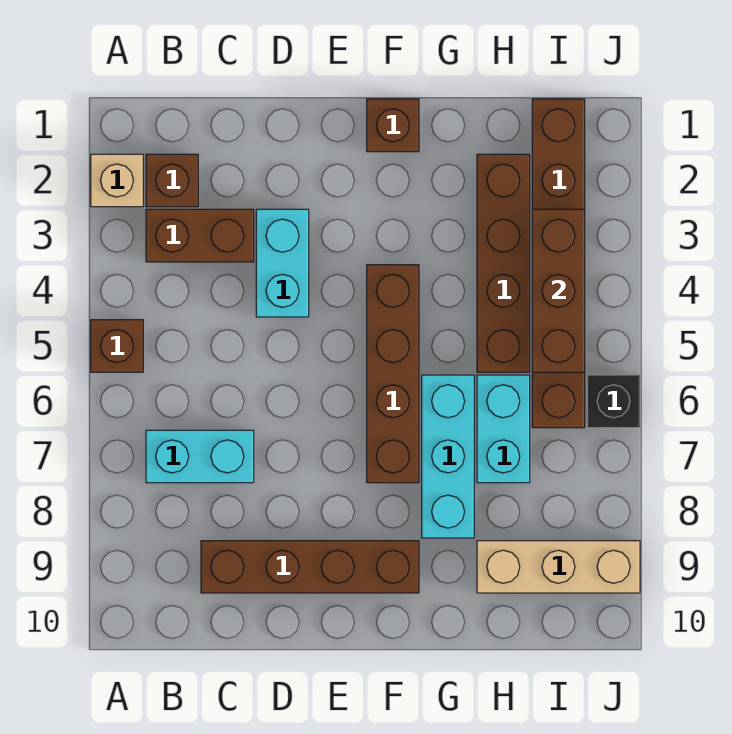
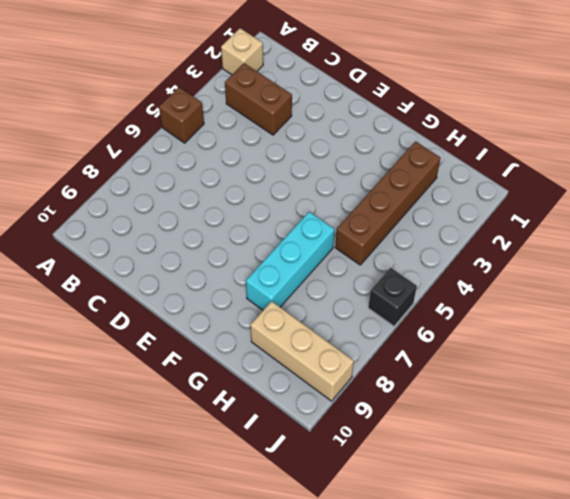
none -> brown 1x1 brick [146,154,198,207]
none -> cyan 1x2 brick [146,430,254,483]
none -> brown 1x4 brick [201,541,419,593]

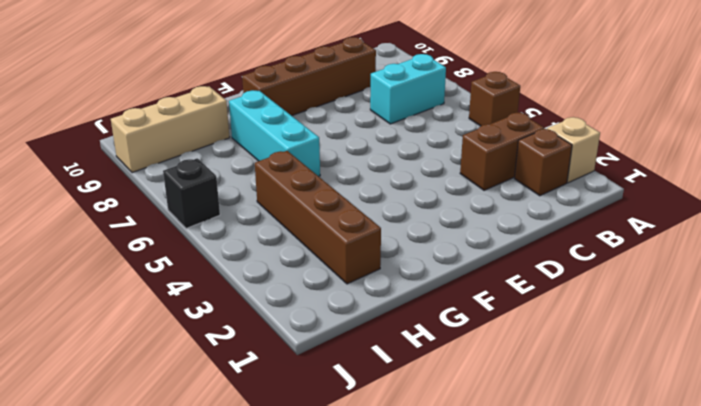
none -> cyan 1x2 brick [256,209,309,317]
none -> brown 1x1 brick [367,99,419,152]
none -> brown 1x4 brick [367,265,419,483]

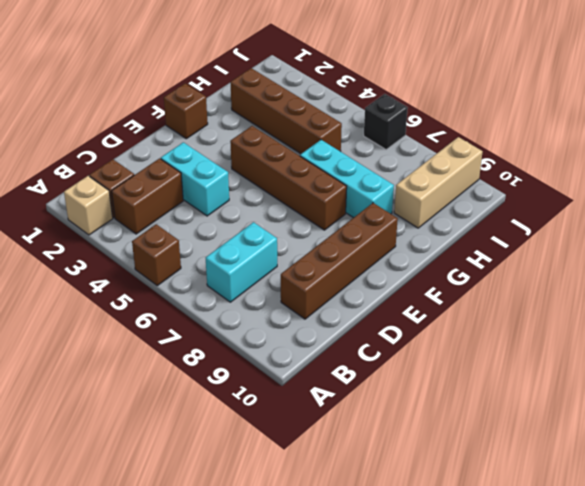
none -> cyan 1x2 brick [477,375,530,483]
none -> brown 1x6 brick [532,99,585,428]
none -> brown 1x3 brick [532,209,585,372]

